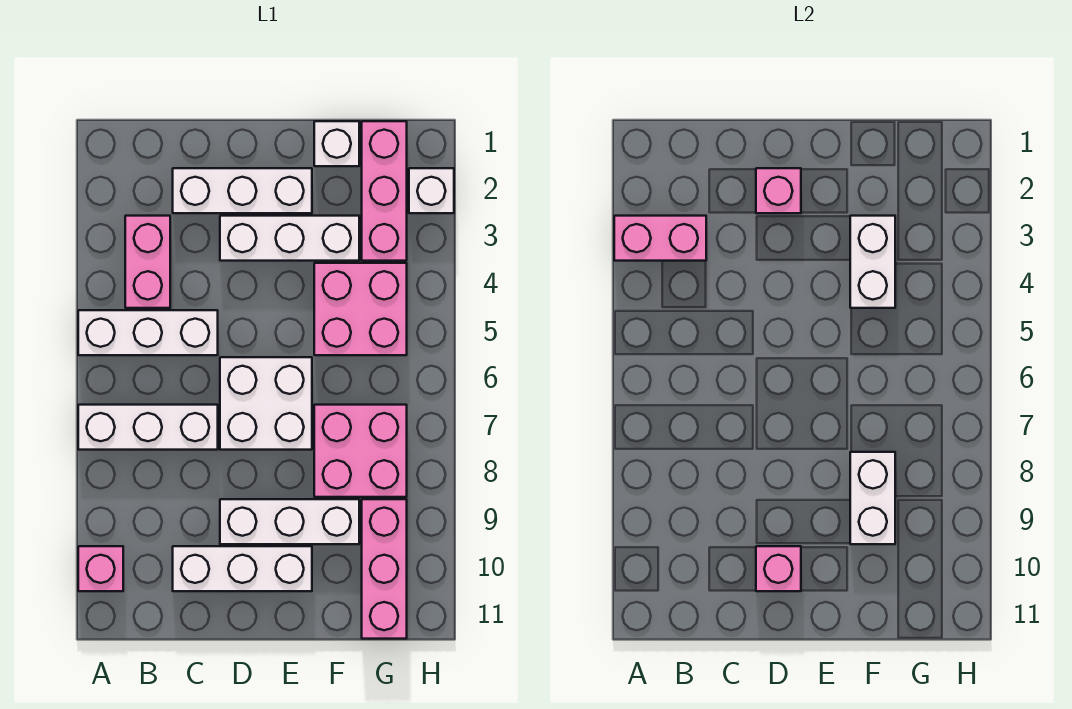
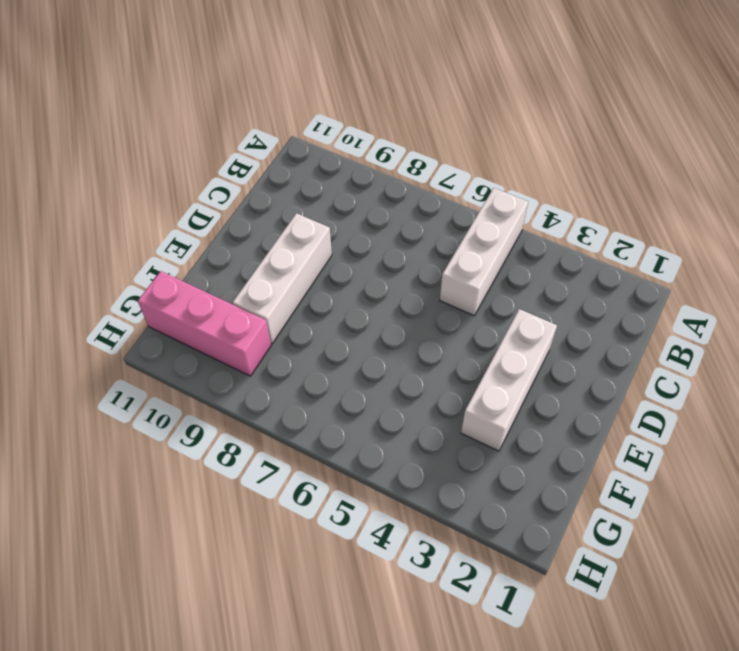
none -> white 1x3 brick [78,405,218,450]
none -> pink 1x1 brick [78,546,123,591]
none -> pink 1x2 brick [125,216,170,308]

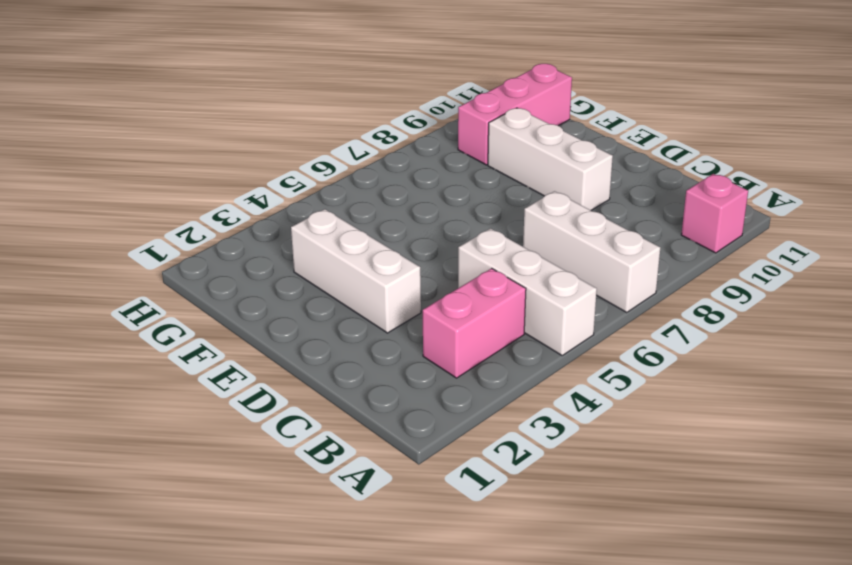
none -> white 1x3 brick [173,168,312,213]
none -> white 1x3 brick [173,546,312,591]
none -> white 2x2 brick [220,357,312,450]

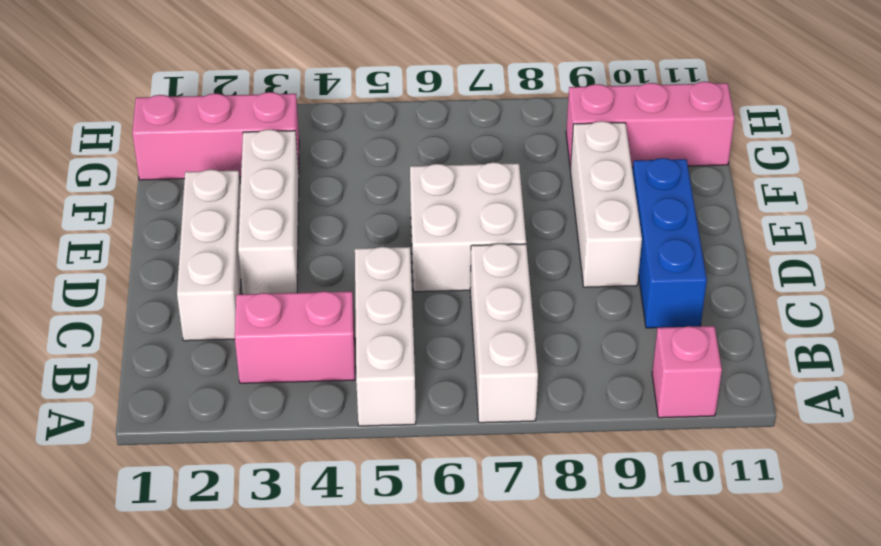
blue 1x3 brick [633,158,707,328] -> white 1x3 brick [173,546,312,591]
none -> white 1x1 brick [314,121,359,166]
none -> pink 2x2 brick [314,263,407,355]
none -> pink 2x2 brick [314,405,407,497]

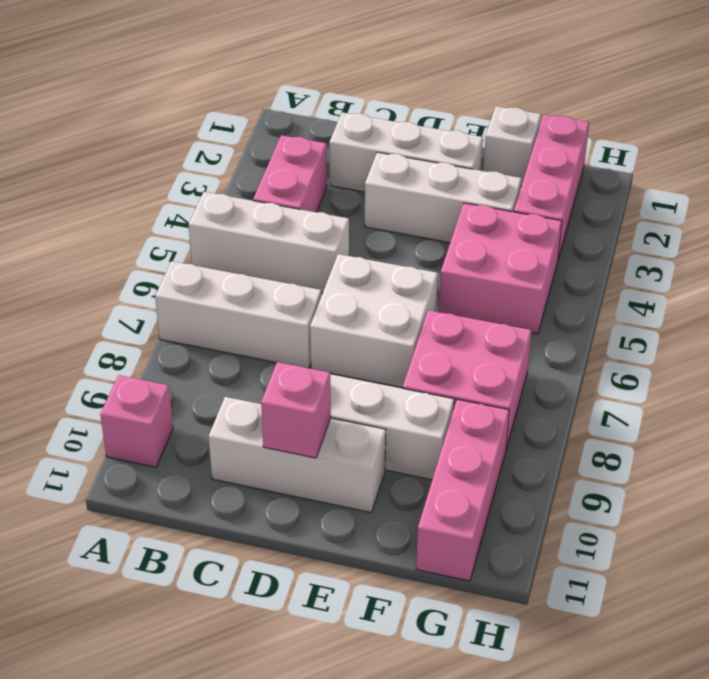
none -> white 1x1 brick [409,168,454,213]
none -> pink 1x2 brick [614,216,706,261]
none -> pink 1x1 brick [756,168,801,213]

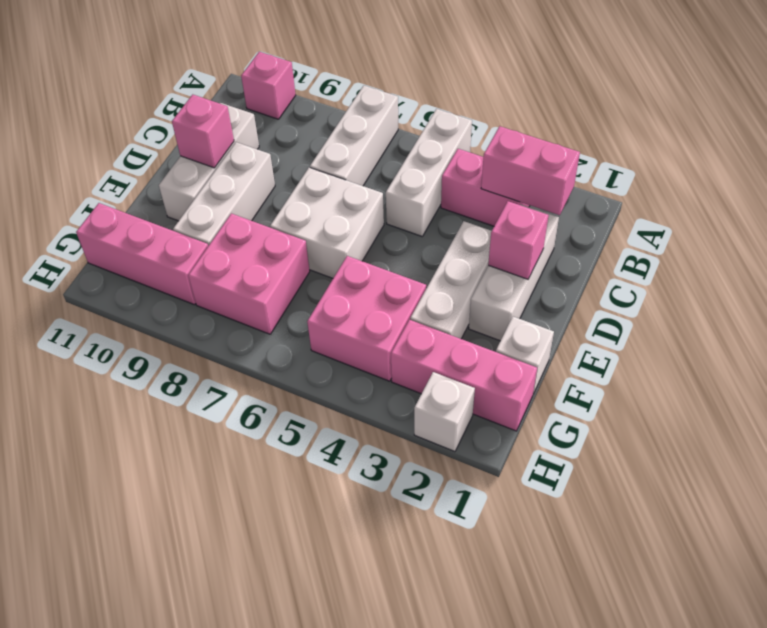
pink 1x2 brick [481,126,580,215] -> pink 1x2 brick turned to [614,216,706,261]
none -> white 1x2 brick [850,216,895,308]
none -> white 1x2 brick [850,452,895,544]

